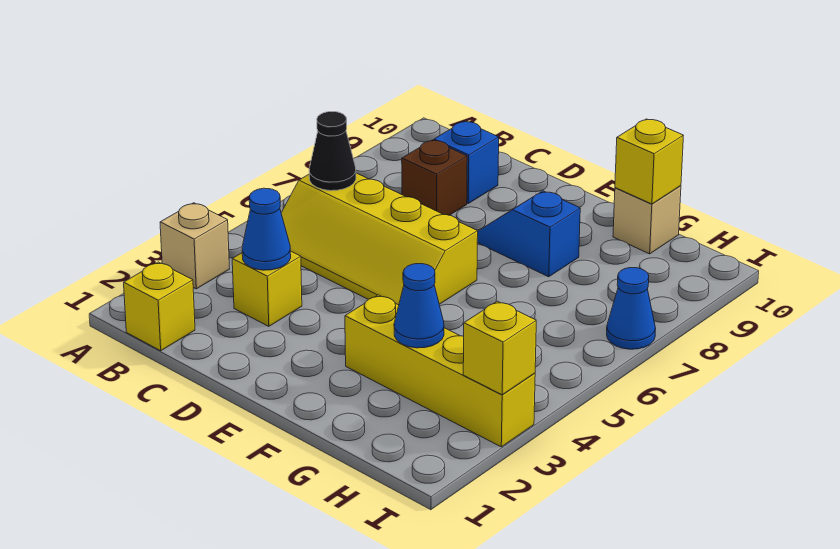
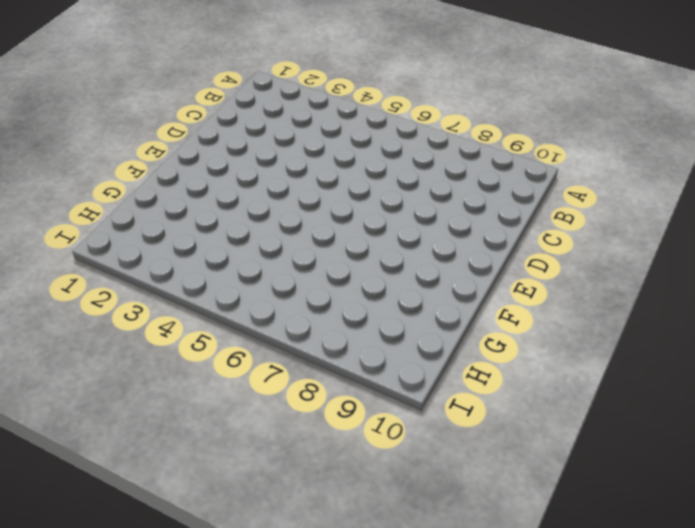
none -> tan 1x1 brick [160,203,229,289]
none -> yellow 1x1 brick [124,262,195,351]
none -> yellow 2x4 slope [281,173,478,305]

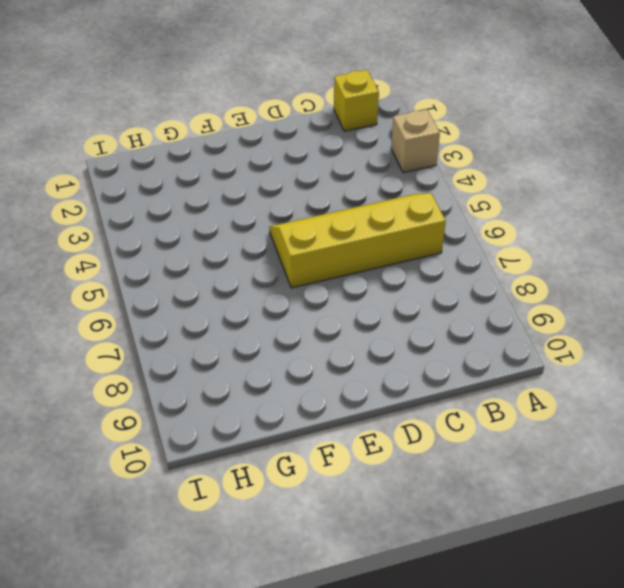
none -> yellow 1x1 brick [232,251,302,326]
none -> brown 1x1 brick [402,140,467,215]
none -> blue 1x1 brick [434,121,499,203]

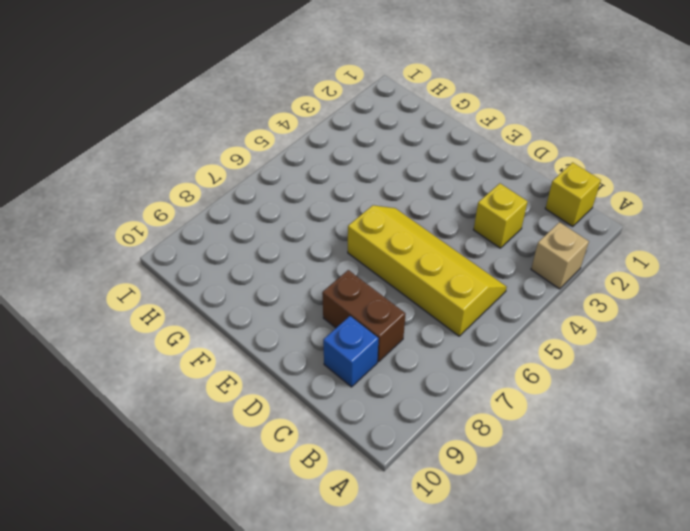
brown 1x2 brick [322,270,405,362] -> brown 1x1 brick [402,140,467,215]
none -> blue 1x2 slope [477,191,580,277]
none -> yellow 1x4 brick [345,295,535,447]
none -> tan 1x1 brick [613,186,681,254]

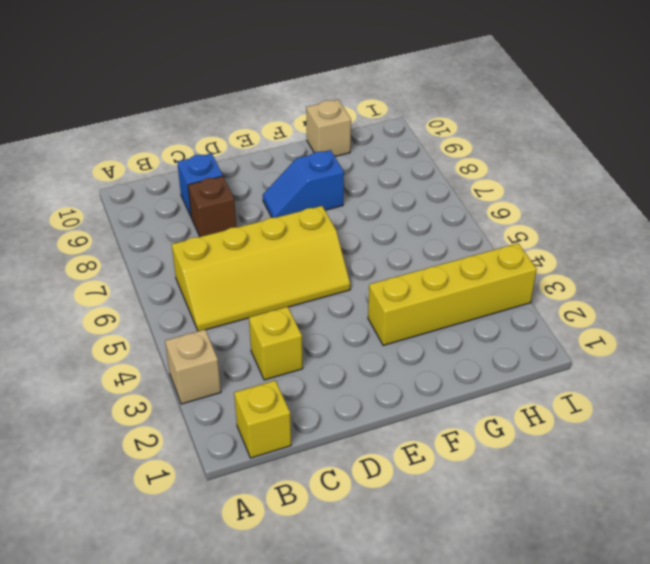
none -> blue 1x1 cone [607,268,656,349]
none -> black 1x1 cone [309,112,356,191]
none -> blue 1x1 cone [242,188,291,270]

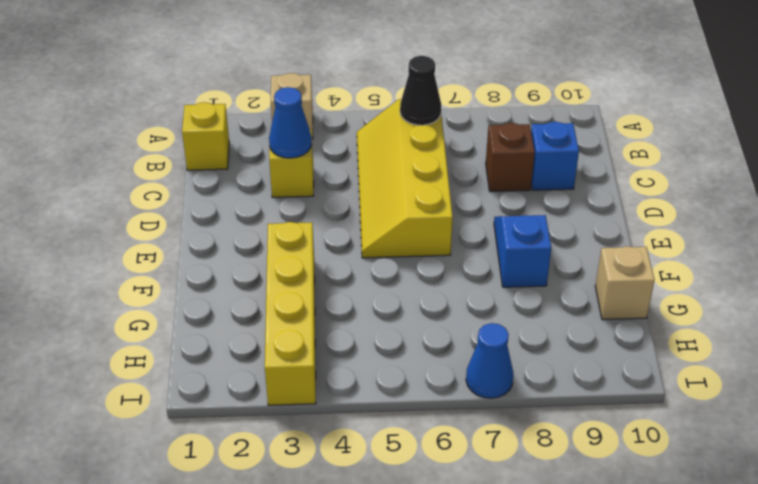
none -> blue 1x1 cone [394,264,444,348]
none -> yellow 1x1 brick [615,119,683,204]
none -> yellow 1x1 brick [463,301,536,395]

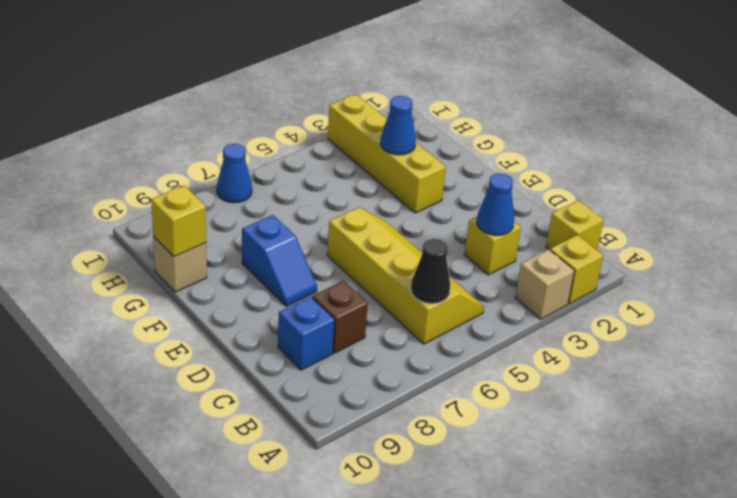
yellow 1x1 brick [550,235,603,304] -> yellow 1x1 brick moved to [463,301,536,395]

